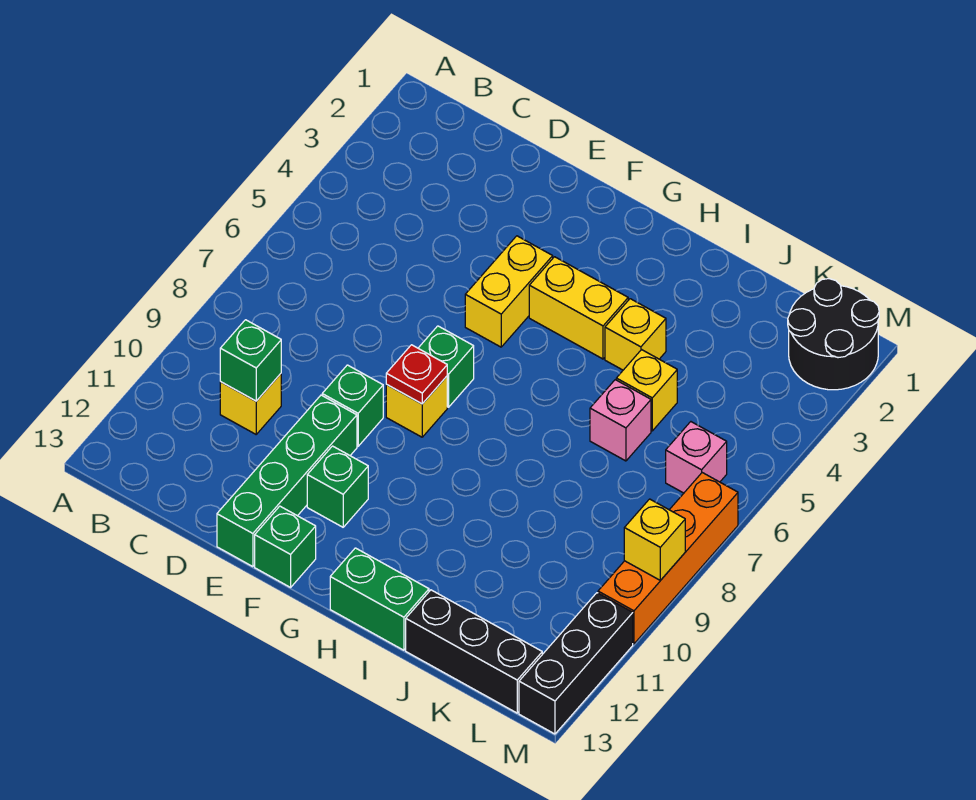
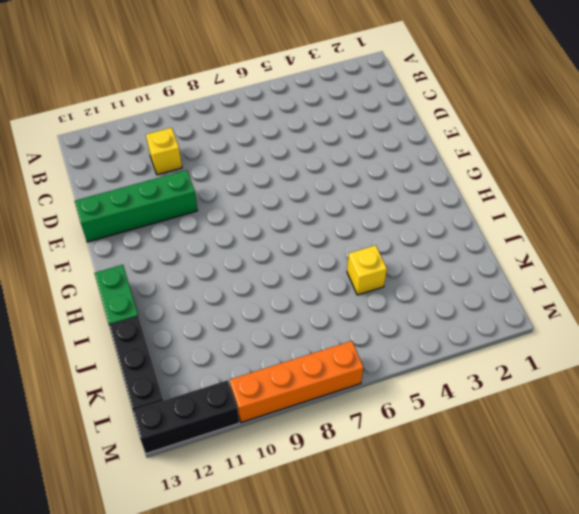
none -> green 1x1 brick [322,365,383,446]
none -> yellow 1x2 brick [465,236,553,347]
none -> green 1x1 brick [418,326,474,407]

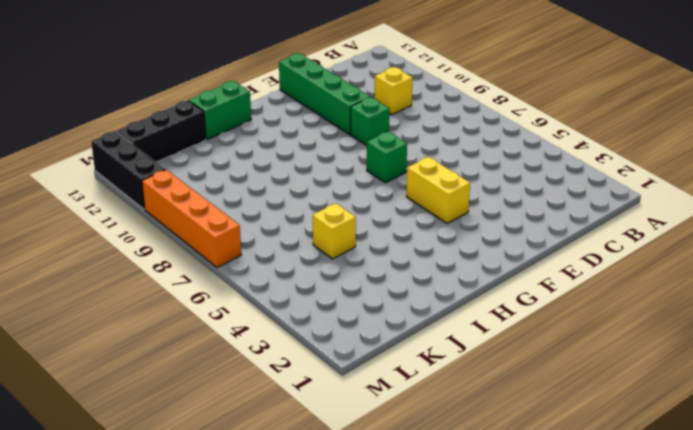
none -> yellow 1x1 brick [386,376,447,437]
none -> green 1x1 brick [307,446,368,527]
none -> green 1x1 brick [255,506,316,587]

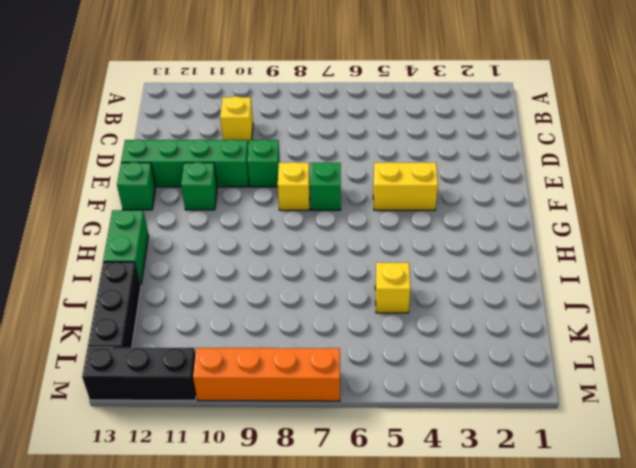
none -> yellow 1x2 brick [529,257,628,359]
none -> yellow 1x1 brick [605,299,666,370]
none -> pink 1x1 brick [590,380,651,461]

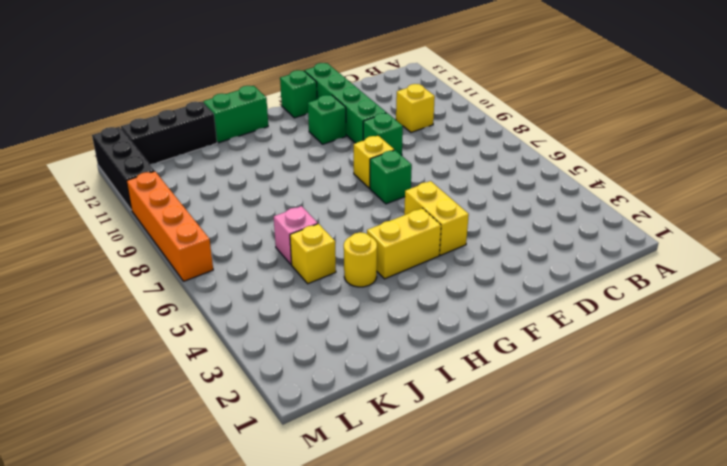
yellow 1x1 round brick [344,232,377,287] -> yellow 1x1 brick [605,299,666,370]
none -> black 2x2 round brick [788,279,879,390]
none -> pink 1x1 brick [666,422,727,493]
none -> green 1x1 brick [220,320,281,401]

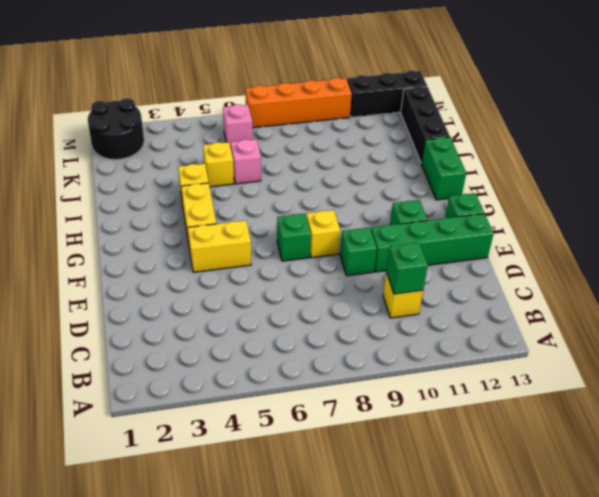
none -> red 1x1 plate [386,345,447,404]
none -> yellow 1x1 brick [624,499,685,580]

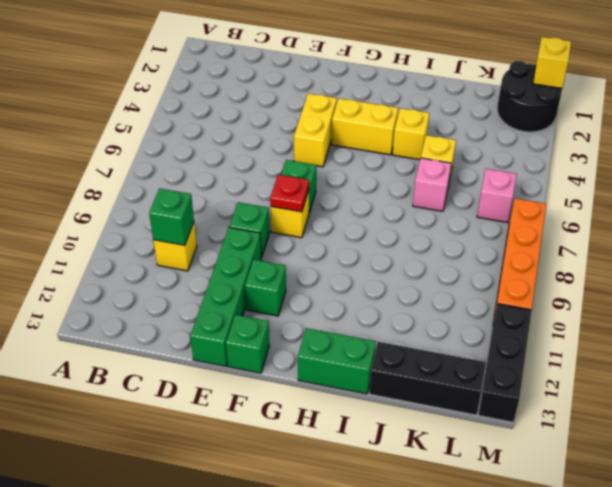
yellow 1x1 brick [533,37,571,88] -> yellow 1x1 brick moved to [624,499,685,580]

